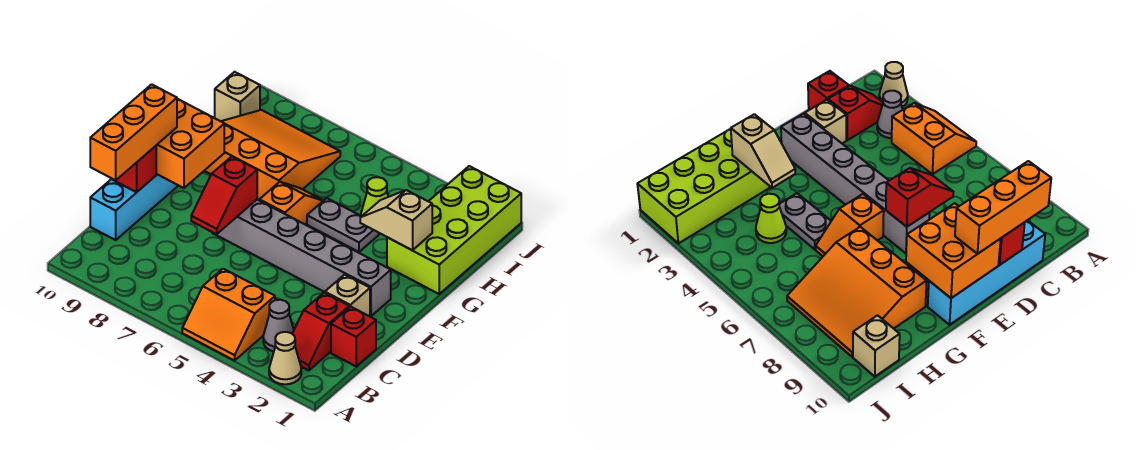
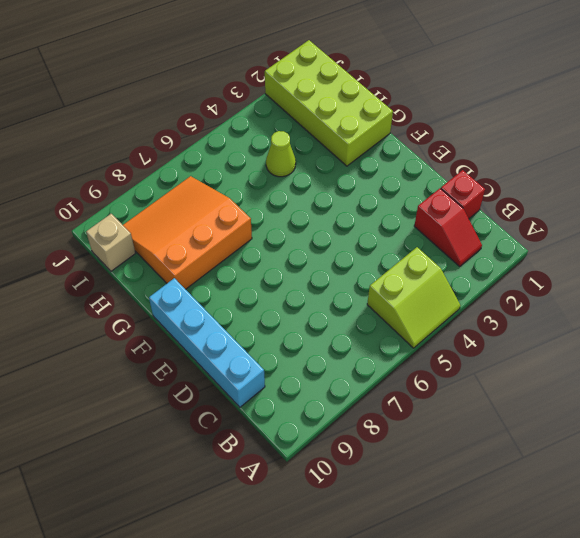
lime 2x2 slope [367,247,460,348] -> orange 2x2 slope [182,269,275,360]
none -> tan 1x1 cone [269,332,301,384]
none -> grey 1x1 cone [263,300,294,352]
none -> tan 1x1 brick [325,275,370,316]

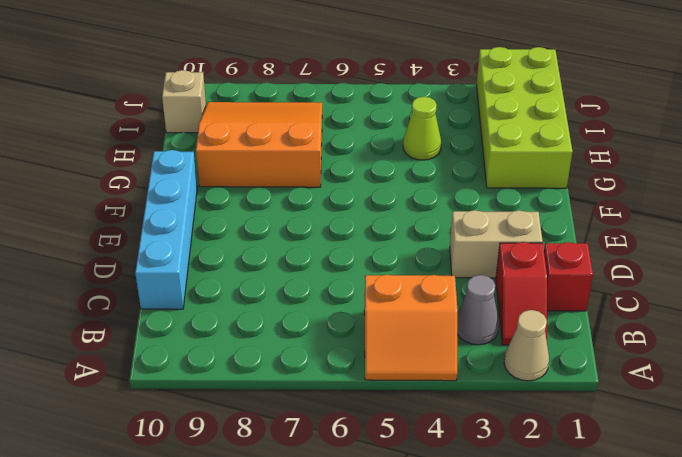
tan 1x2 brick [450,210,543,278] -> tan 1x1 brick [325,275,370,316]
none -> grey 1x6 brick [212,200,391,316]
none -> orange 1x2 slope [259,182,323,224]
none -> grey 1x2 plate [307,198,379,252]

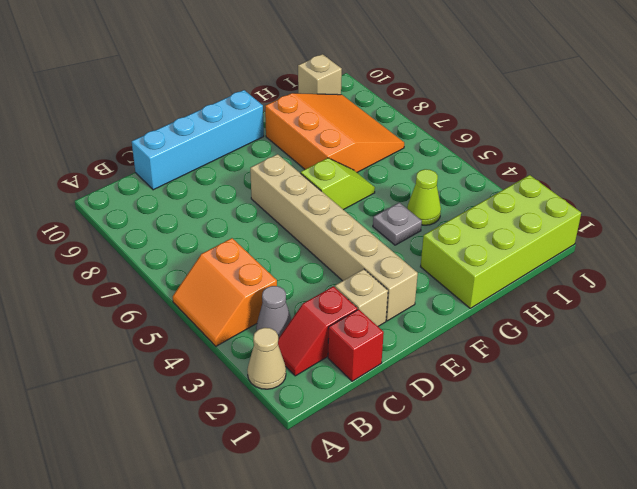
tan 1x6 brick [250,154,418,321] -> grey 1x6 brick [212,200,391,316]
lime 1x2 slope [301,158,375,210] -> orange 1x2 slope [259,182,323,224]
grey 1x1 plate [373,203,422,245] -> grey 1x2 plate [307,198,379,252]
none -> red 1x2 slope [191,156,257,234]
none -> red 1x1 brick [111,146,156,192]
none -> orange 2x2 brick [156,99,224,188]

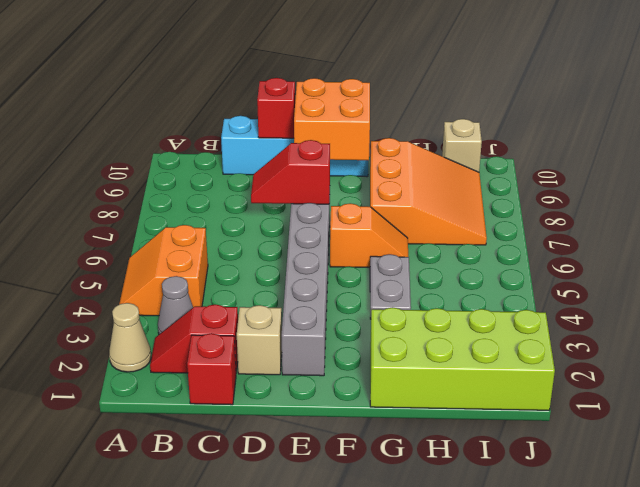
none -> lime 1x1 cone [361,177,388,216]
none -> tan 1x2 slope [360,190,432,250]
none -> orange 1x3 brick [90,84,177,180]

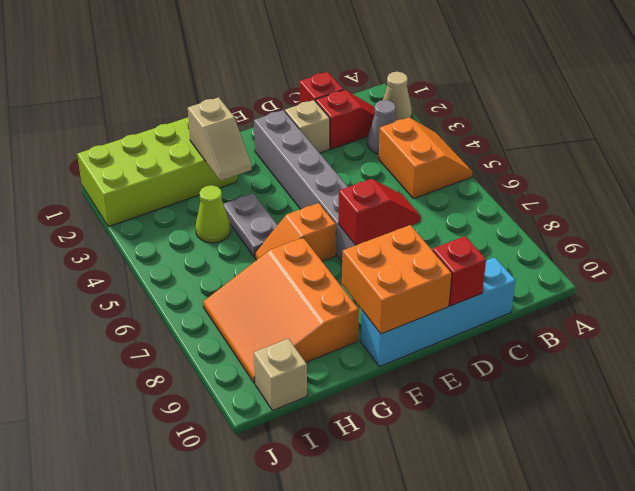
none -> orange 1x3 brick [90,84,177,180]

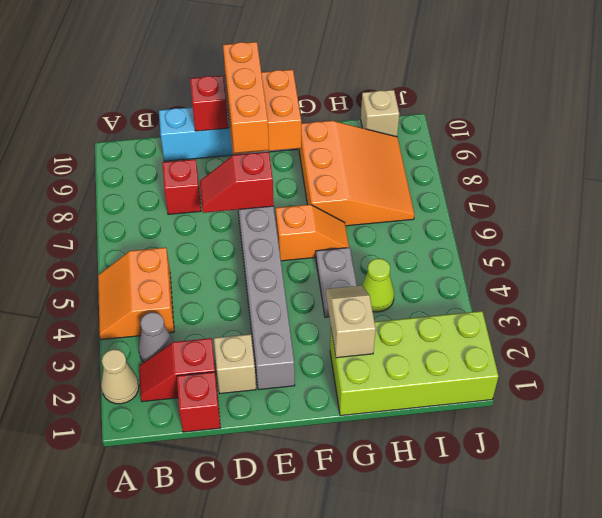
red 1x1 brick [162,159,201,214] -> none
orange 1x3 brick [223,42,269,153] -> orange 1x3 brick turned to [90,84,177,180]

